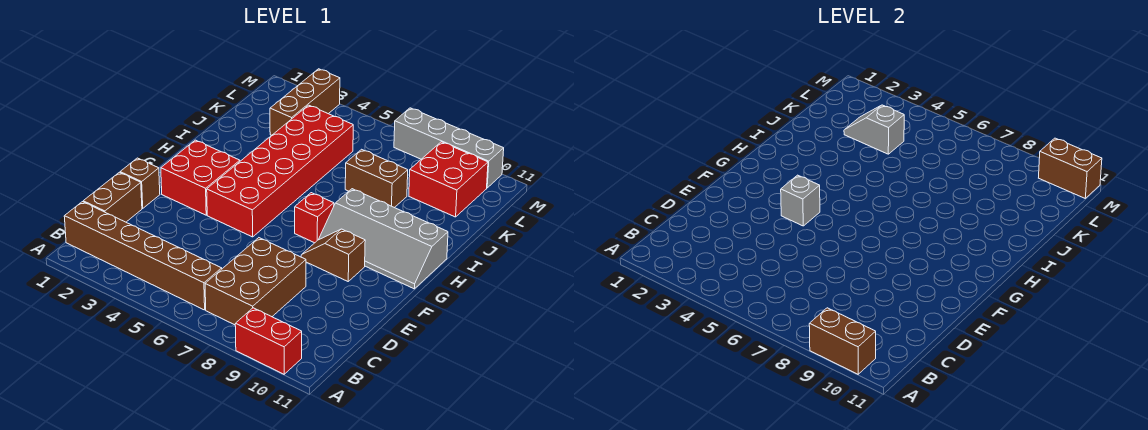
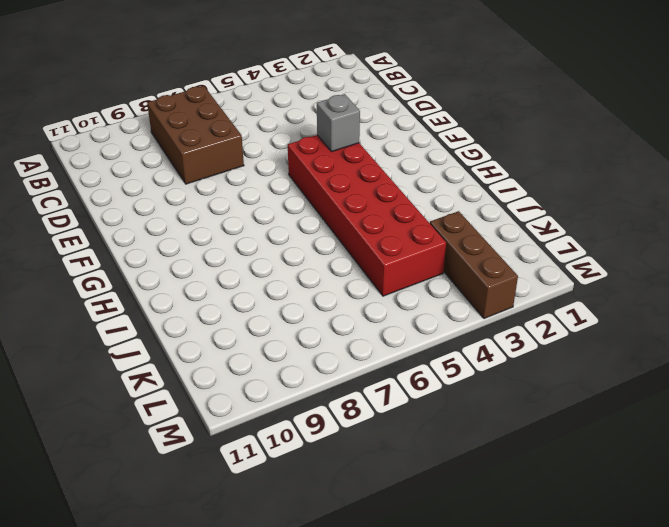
none -> red 1x2 brick [235,308,302,374]
none -> brown 1x6 brick [64,202,222,310]
none -> brown 1x2 brick [83,172,142,222]

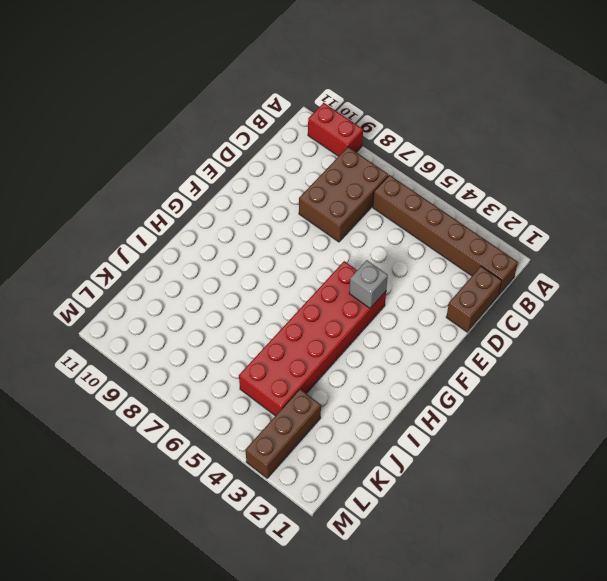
none -> brown 1x1 brick [120,158,160,208]
none -> red 2x2 brick [161,140,240,215]
none -> brown 1x2 slope [301,229,365,281]

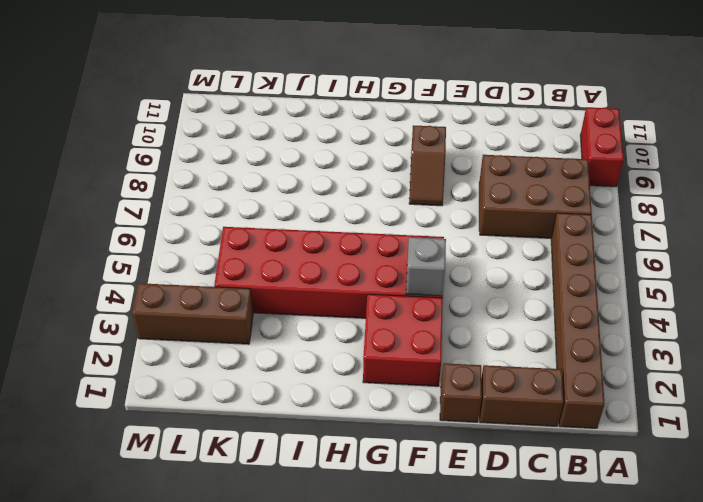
none -> red 1x1 brick [295,193,334,243]
none -> grey 2x4 slope [319,189,448,289]
none -> brown 1x2 brick [345,149,408,208]

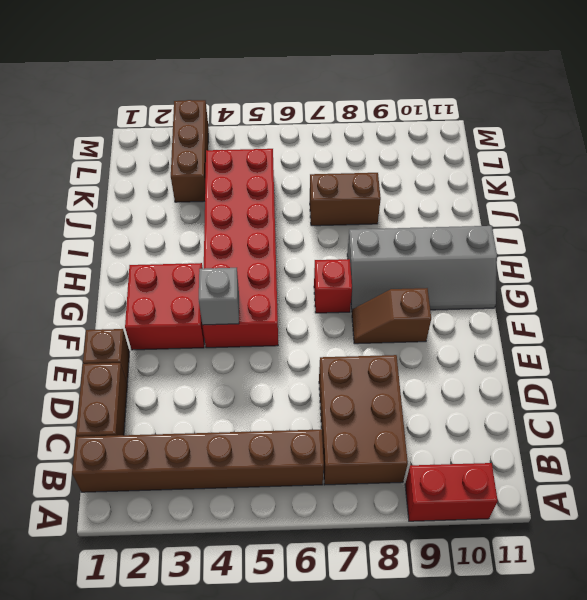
none -> red 2x2 brick [409,142,488,217]
none -> grey 1x4 brick [394,108,504,188]
none -> brown 1x2 brick [809,308,876,374]

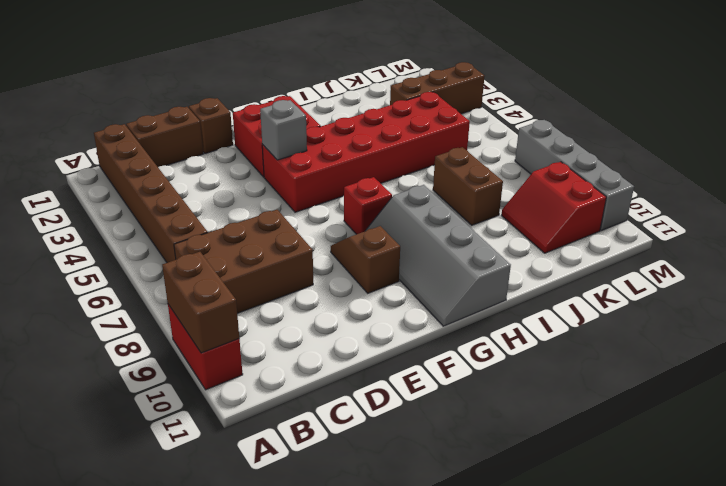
red 2x2 slope [502,162,606,253] -> red 2x2 brick [409,142,488,217]
none -> grey 1x2 slope [844,105,904,154]
none -> brown 1x2 brick [1039,138,1102,198]

